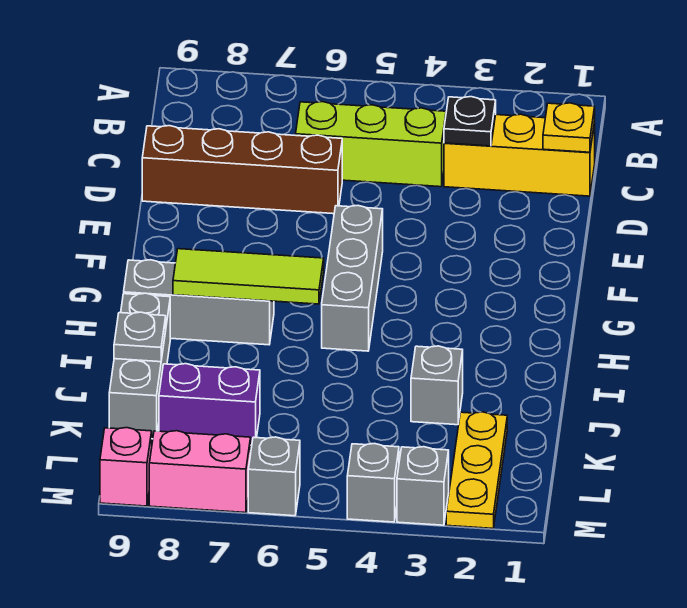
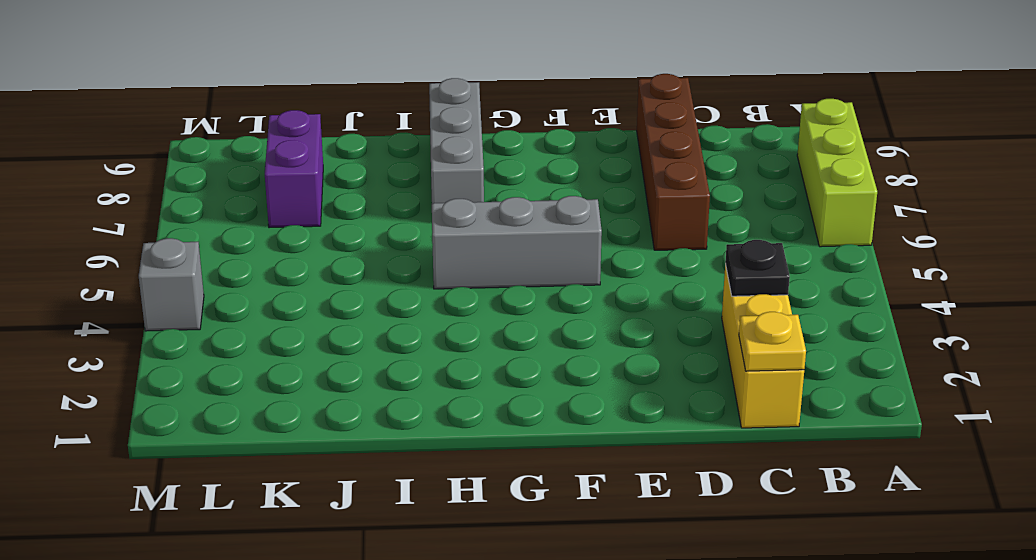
lime 1x3 brick [797,99,877,247] -> lime 1x3 brick moved to [296,102,446,187]
none -> grey 1x3 brick [109,293,170,439]
none -> grey 1x1 brick [411,346,463,425]
none -> yellow 1x3 plate [446,412,507,529]

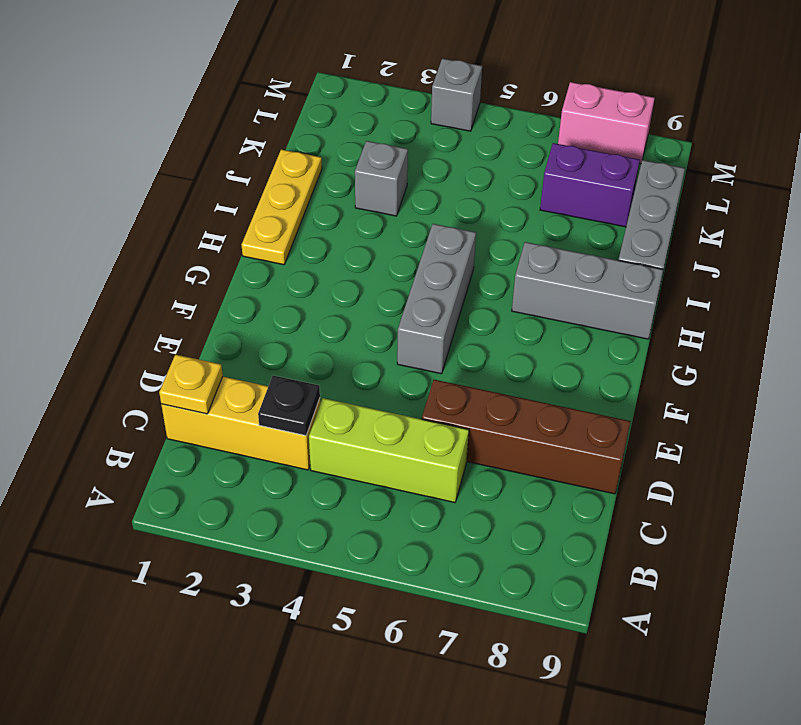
yellow 1x3 plate [242,149,322,265] -> yellow 1x3 plate moved to [446,412,507,529]
none -> grey 1x1 brick [397,447,449,525]
none -> grey 1x1 brick [248,437,300,516]
none -> pink 1x1 brick [100,428,152,506]

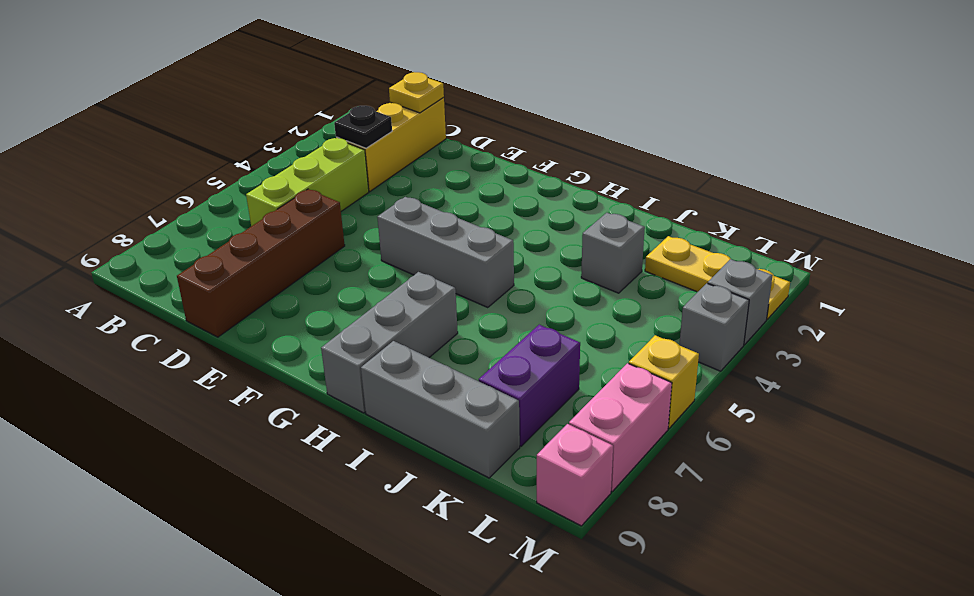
yellow 1x1 brick [629,335,699,428] -> grey 1x1 brick [248,437,300,516]
none -> lime 1x3 tile [173,249,324,304]
none -> grey 1x1 plate [114,312,166,362]

